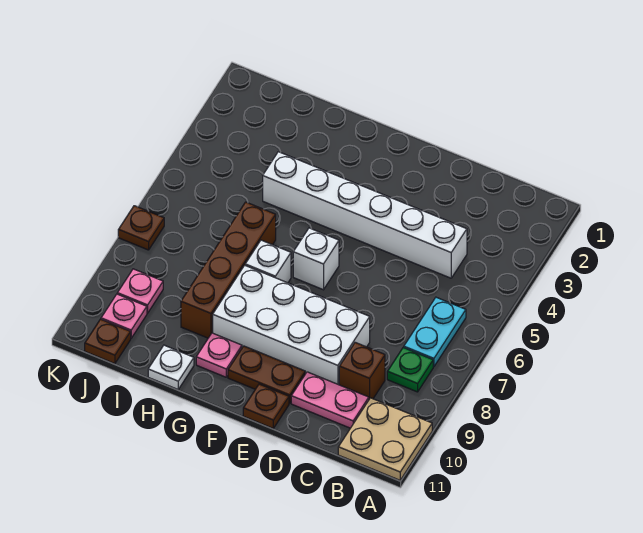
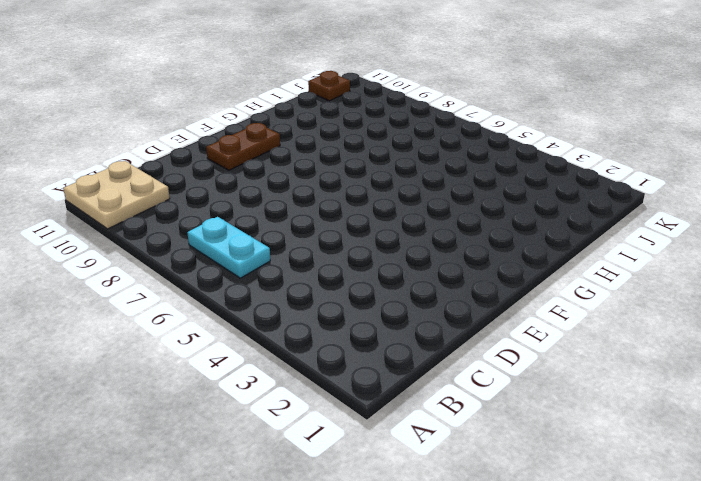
none -> green 1x1 plate [387,347,433,392]
none -> white 1x6 brick [263,152,467,278]
none -> brown 1x1 brick [339,342,385,399]

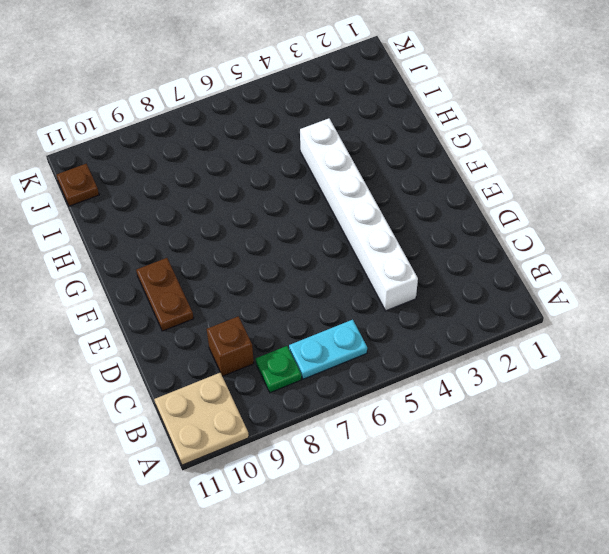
none -> pink 1x2 plate [291,372,369,428]
none -> white 2x4 brick [213,265,370,385]
none -> brown 1x1 plate [243,384,289,428]

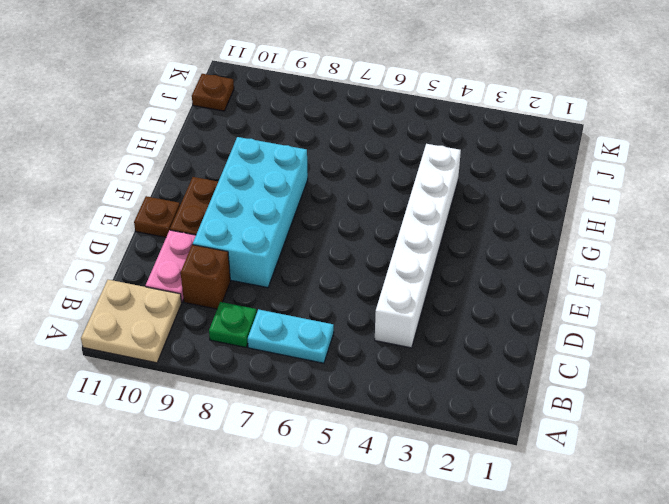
cyan 2x4 brick [193,137,308,288] -> white 2x4 brick [213,265,370,385]
none -> white 1x1 brick [293,228,339,290]
none -> white 1x1 brick [245,240,291,283]
none -> pink 1x1 plate [196,333,242,377]

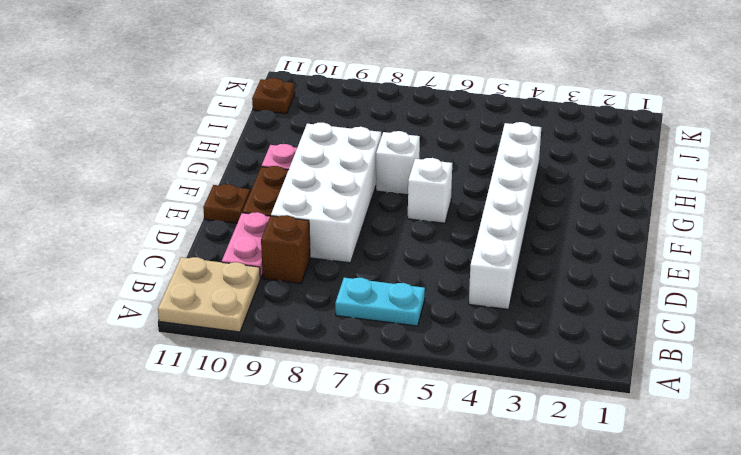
none -> green 1x1 plate [387,347,433,392]
none -> brown 1x4 brick [181,202,276,338]
none -> white 1x1 plate [148,345,194,389]

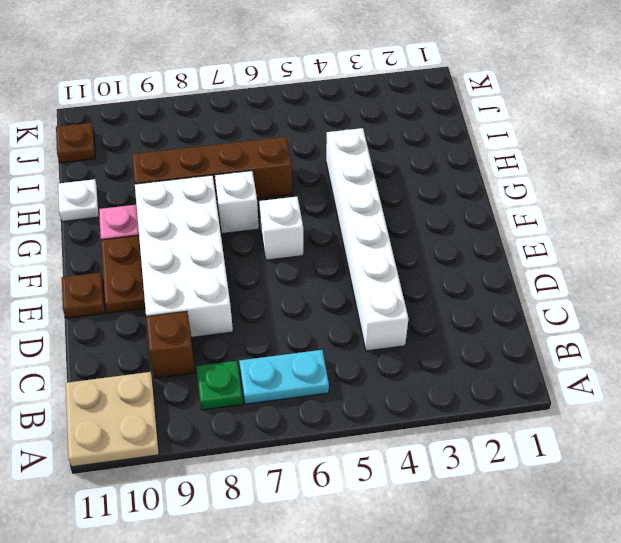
none -> pink 1x2 plate [291,372,369,428]
none -> pink 1x1 plate [117,269,163,313]
none -> pink 1x1 plate [101,294,147,338]

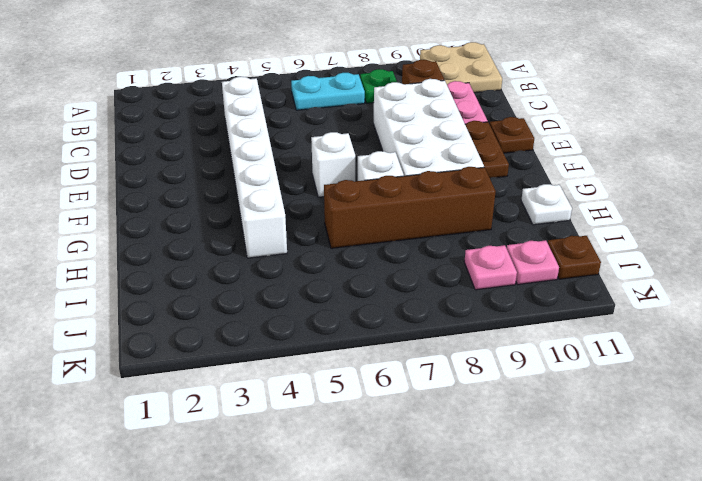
none -> pink 1x1 plate [196,333,242,377]
none -> brown 1x1 plate [118,206,164,250]

